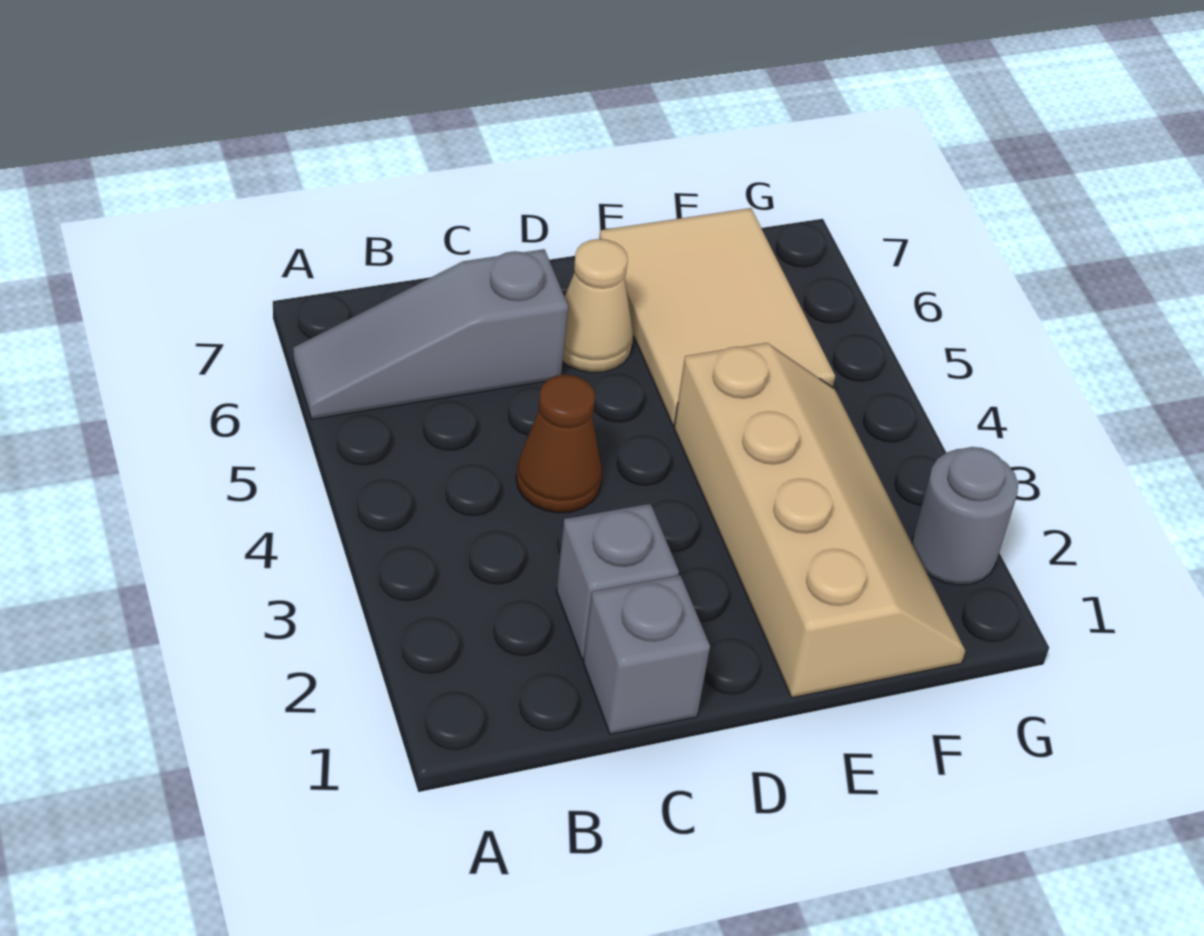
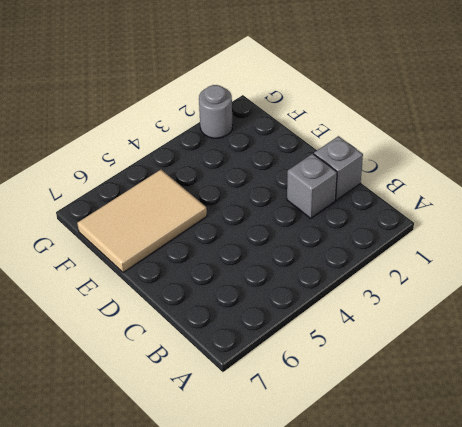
none -> grey 1x3 slope [293,249,568,419]
none -> brown 1x1 cone [516,375,602,513]

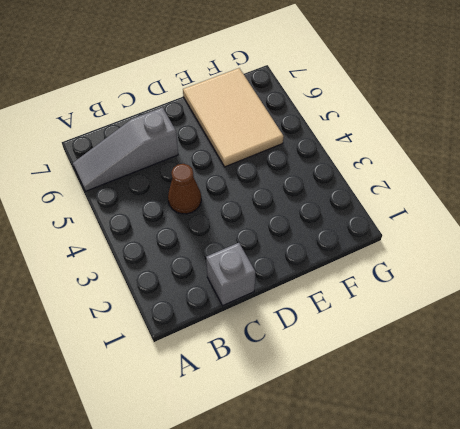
none -> grey 1x1 brick [556,504,679,659]
none -> tan 1x1 cone [563,239,633,373]

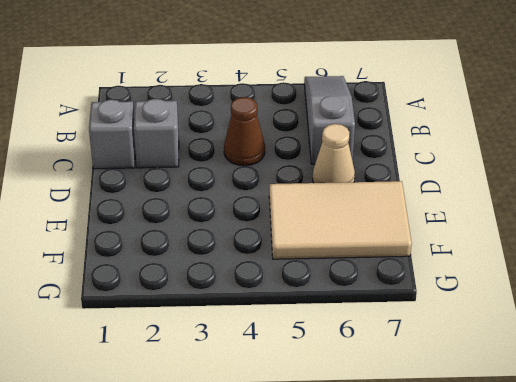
none -> tan 2x4 slope [674,343,965,698]
none -> grey 1x1 round brick [912,447,1018,585]

